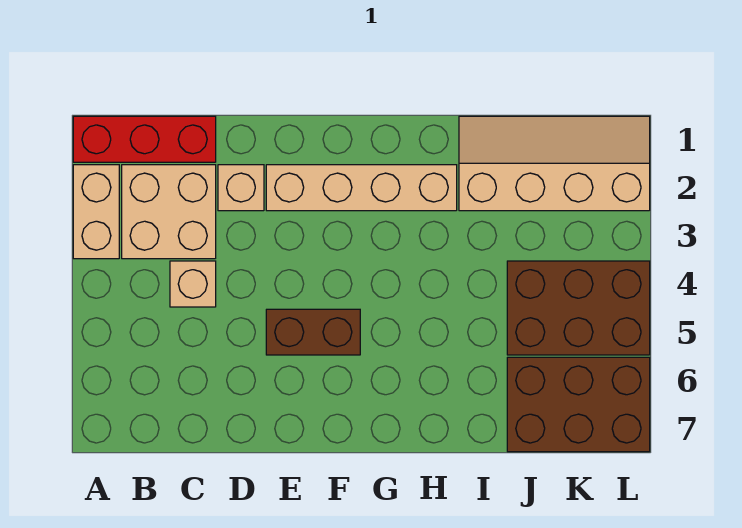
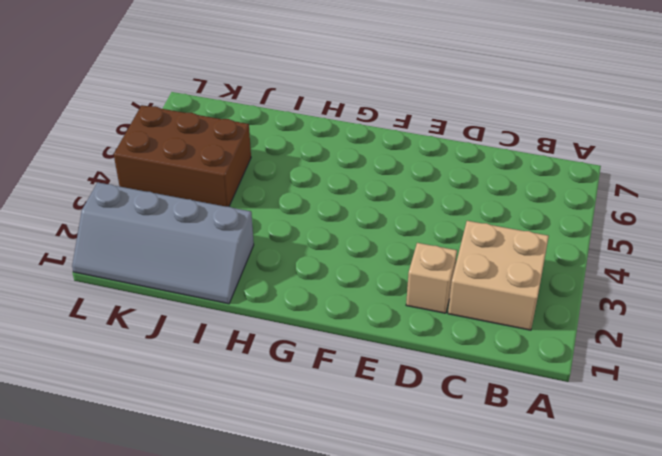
grey 2x4 slope [72,183,254,304] -> tan 2x4 slope [459,116,650,211]
none -> red 1x3 brick [73,116,216,162]
none -> tan 1x2 brick [73,165,119,259]

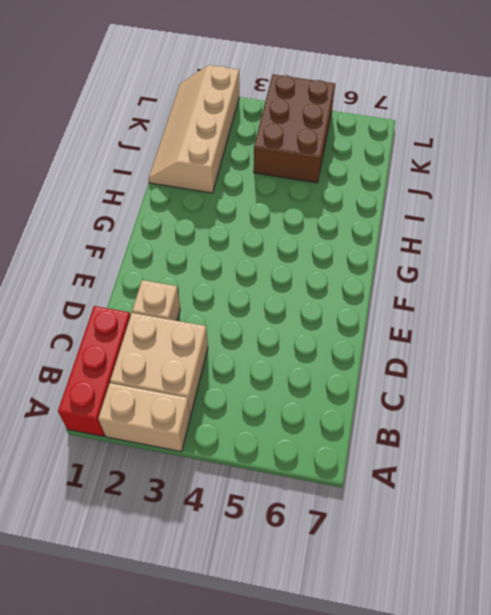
none -> tan 1x1 brick [170,261,216,307]
none -> tan 1x4 brick [266,165,457,211]

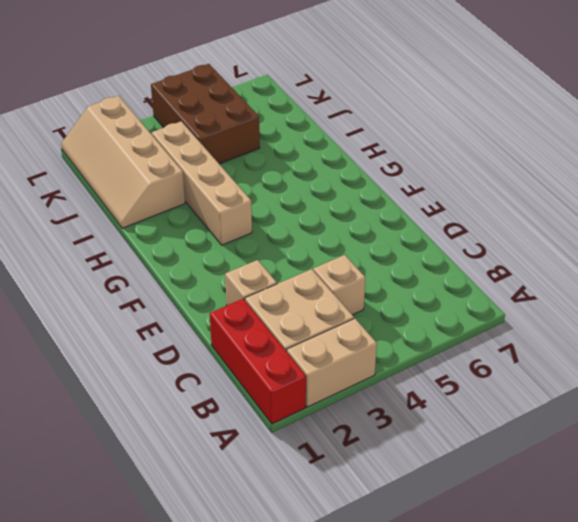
tan 1x4 brick [152,121,252,245] -> tan 1x4 brick moved to [266,165,457,211]
none -> brown 1x2 brick [266,309,360,355]
none -> brown 2x3 brick [507,357,650,452]

